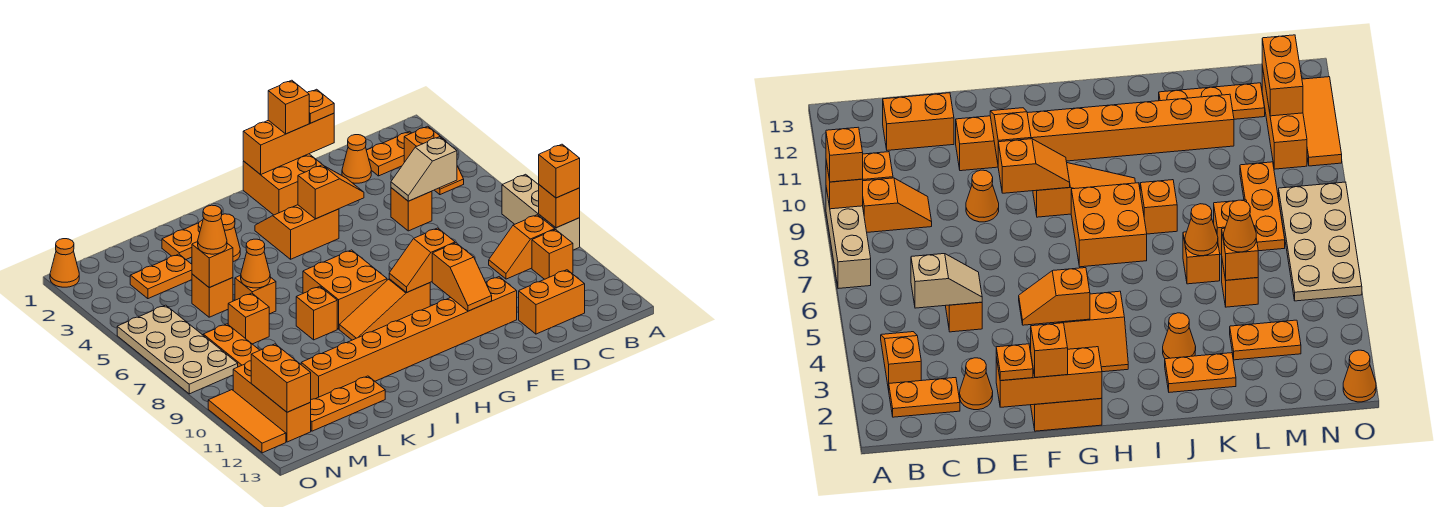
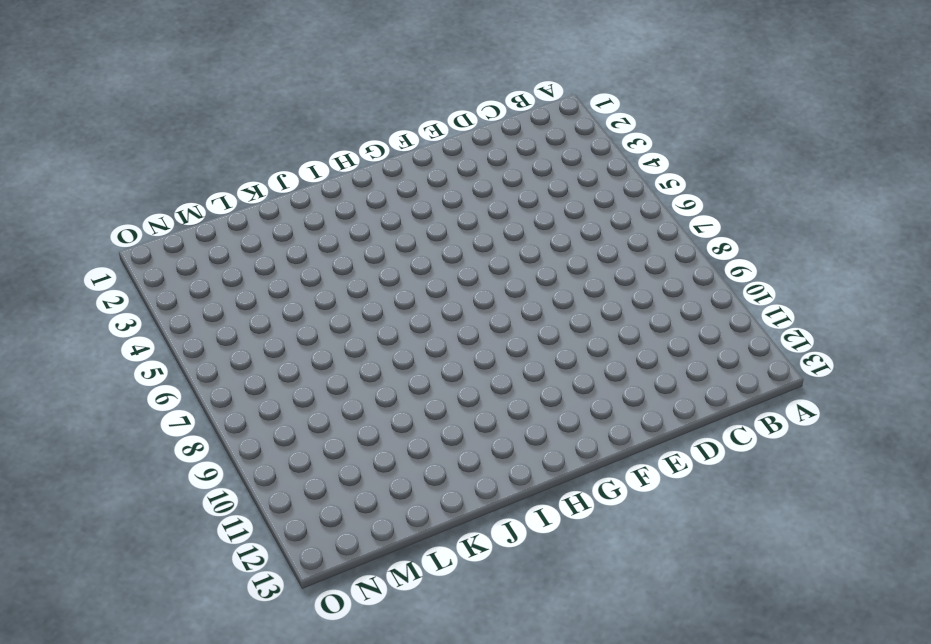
none -> tan 1x3 brick [502,174,580,250]
none -> orange 1x2 plate [366,131,411,176]
none -> orange 1x2 slope [404,126,464,195]
none -> orange 1x2 slope [489,215,555,279]

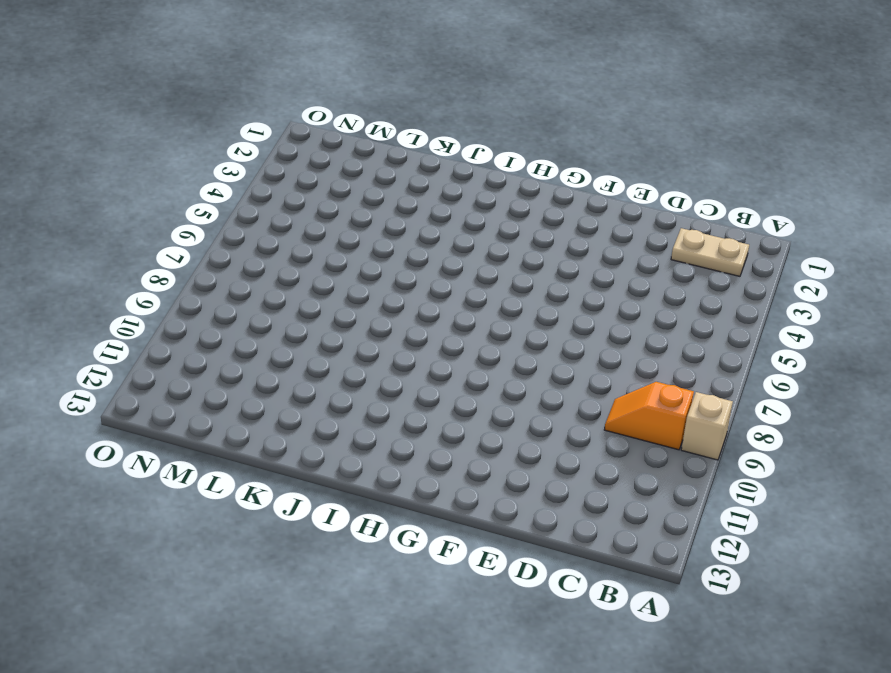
tan 1x1 brick [681,392,733,460] -> tan 1x3 brick [502,174,580,250]
tan 1x2 plate [671,228,749,276] -> orange 1x2 plate [366,131,411,176]
none -> orange 1x2 slope [404,126,464,195]
none -> orange 1x1 brick [532,230,573,279]
none -> orange 1x2 brick [519,270,585,334]
none -> orange 1x1 cone [342,135,371,183]

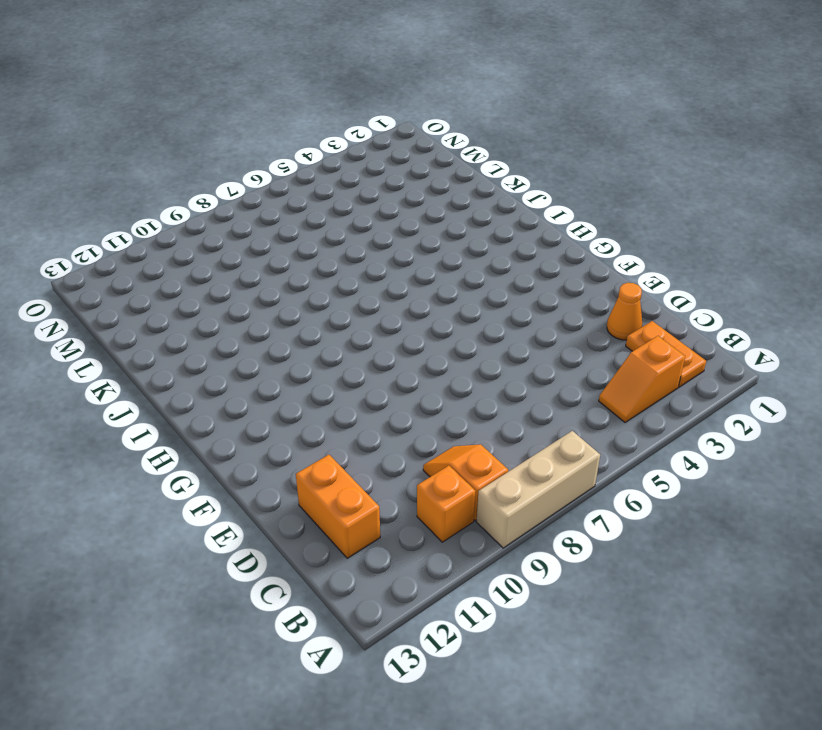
none -> orange 1x1 brick [391,188,432,231]
none -> orange 1x1 cone [966,170,999,222]
none -> orange 1x8 brick [301,277,517,399]
none -> orange 2x2 brick [243,154,322,215]

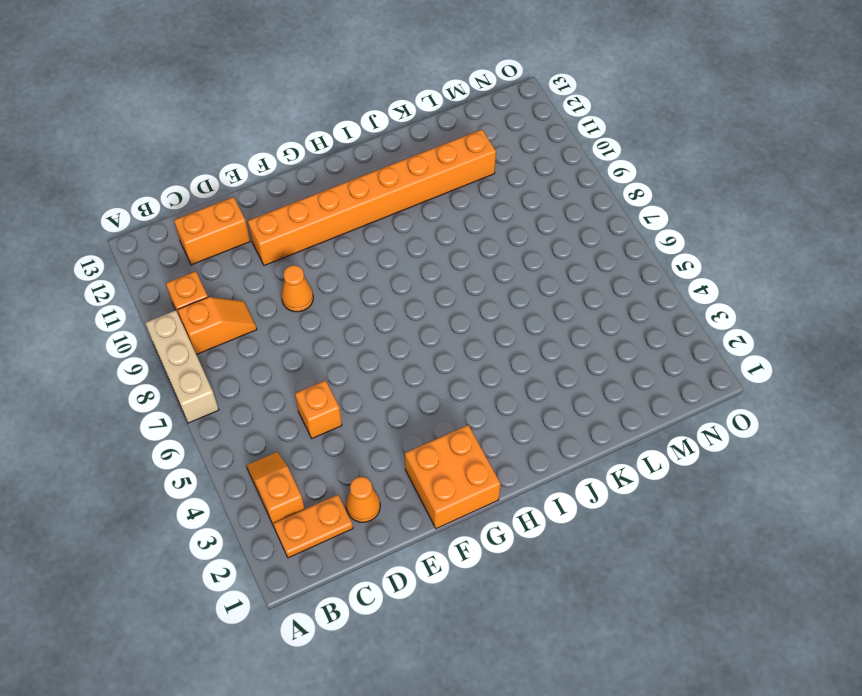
none -> orange 2x2 slope [255,205,339,259]
none -> orange 1x3 slope [339,279,430,340]
none -> orange 2x2 brick [303,250,387,329]
none -> orange 1x2 plate [162,220,203,259]

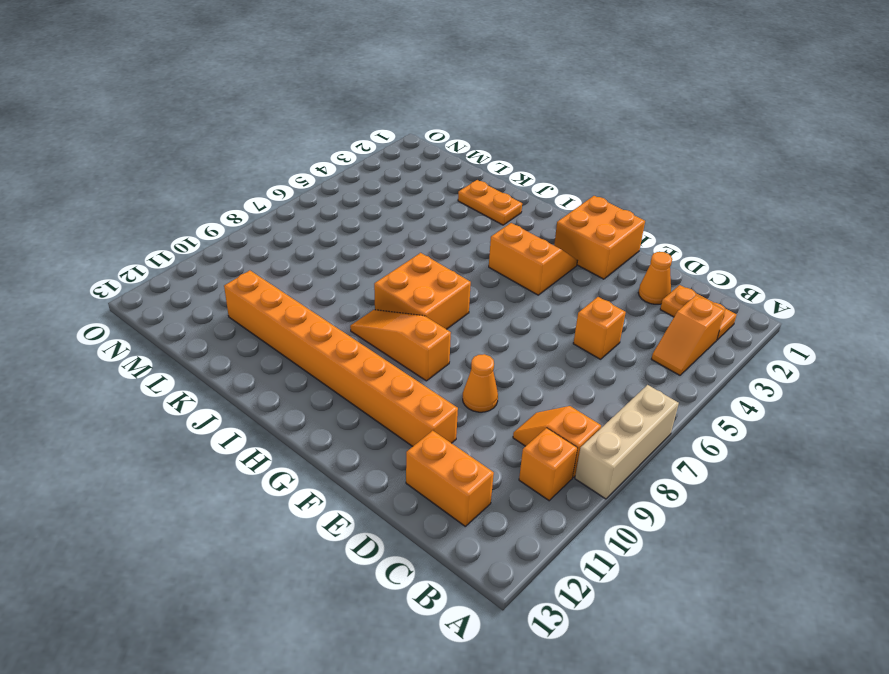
none -> orange 1x1 cone [221,214,240,262]
none -> orange 1x1 brick [296,286,337,340]
none -> orange 1x1 brick [235,275,276,314]
none -> orange 1x3 plate [311,376,385,431]

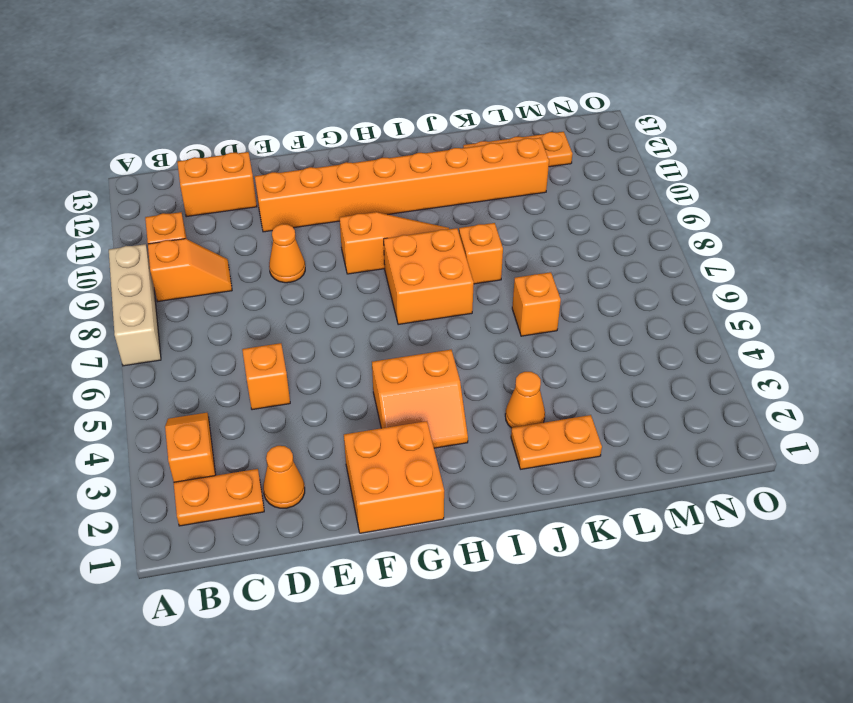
none -> orange 1x2 plate [130,254,192,299]
none -> orange 1x1 brick [192,274,233,317]
none -> orange 1x1 brick [228,293,269,344]
none -> orange 1x3 plate [203,324,260,367]

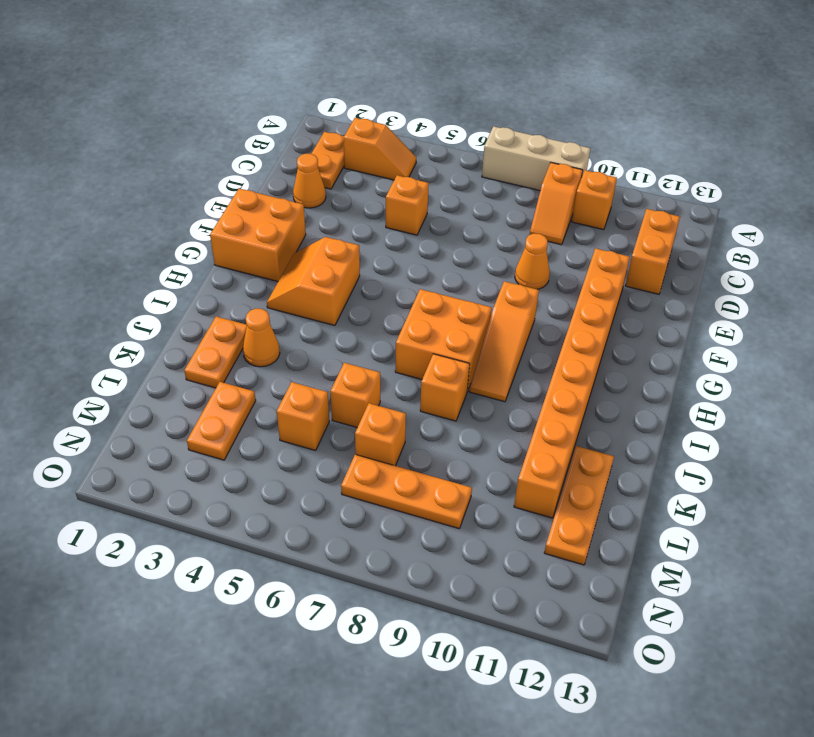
none -> tan 2x4 plate [117,305,238,394]
none -> orange 1x3 brick [233,361,311,442]
none -> orange 1x1 cone [50,239,79,287]
none -> orange 1x3 tile [208,390,286,453]

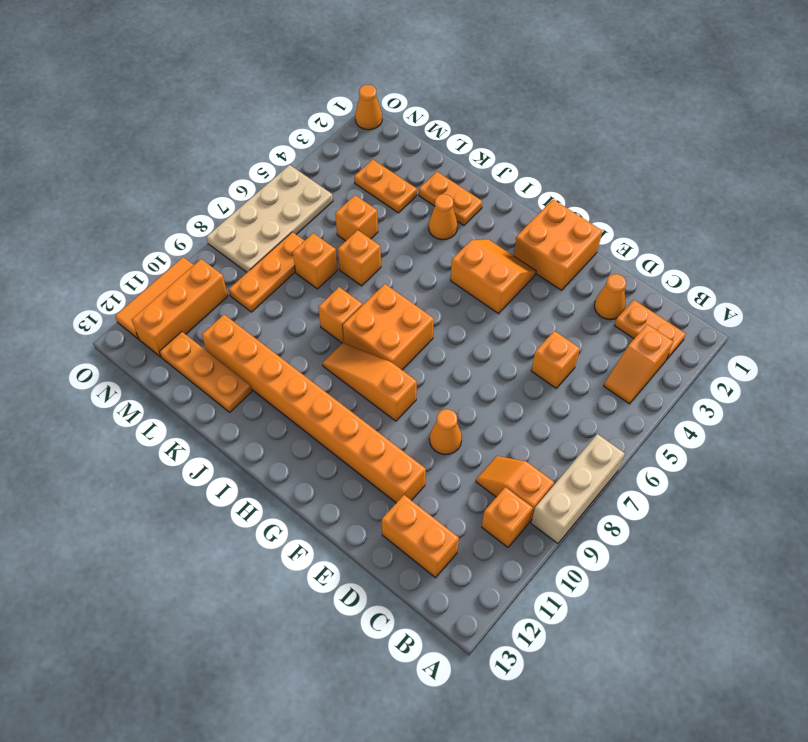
none -> orange 1x1 brick [539,185,580,228]
none -> tan 1x2 slope [391,137,457,201]
none -> orange 1x3 brick [243,113,334,175]
none -> orange 1x2 slope [298,165,364,219]

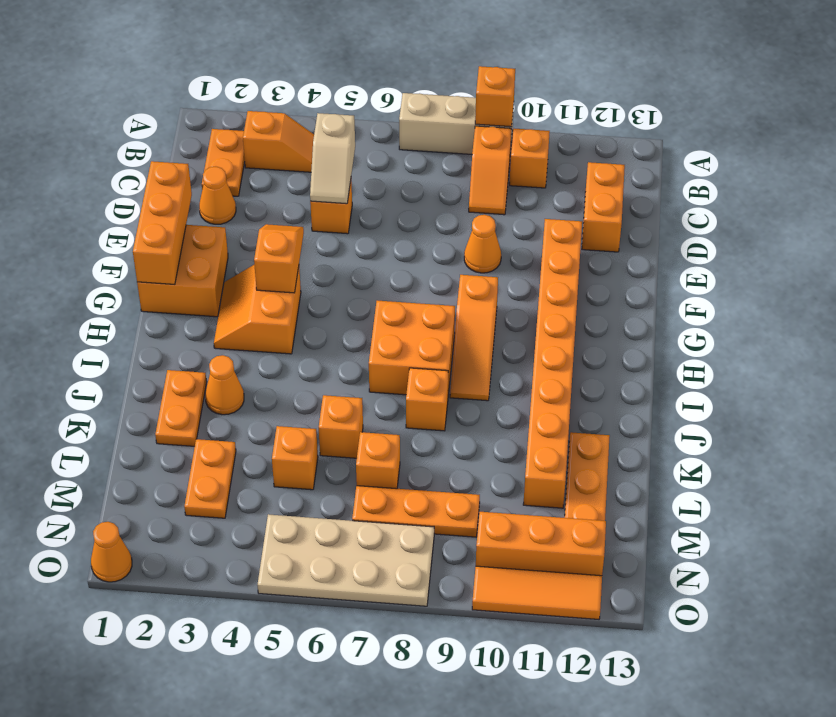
none -> orange 1x2 slope [389,228,455,292]
none -> orange 1x2 slope [432,243,492,311]
none -> orange 1x1 cone [241,239,270,288]
none -> orange 1x1 brick [192,242,233,288]

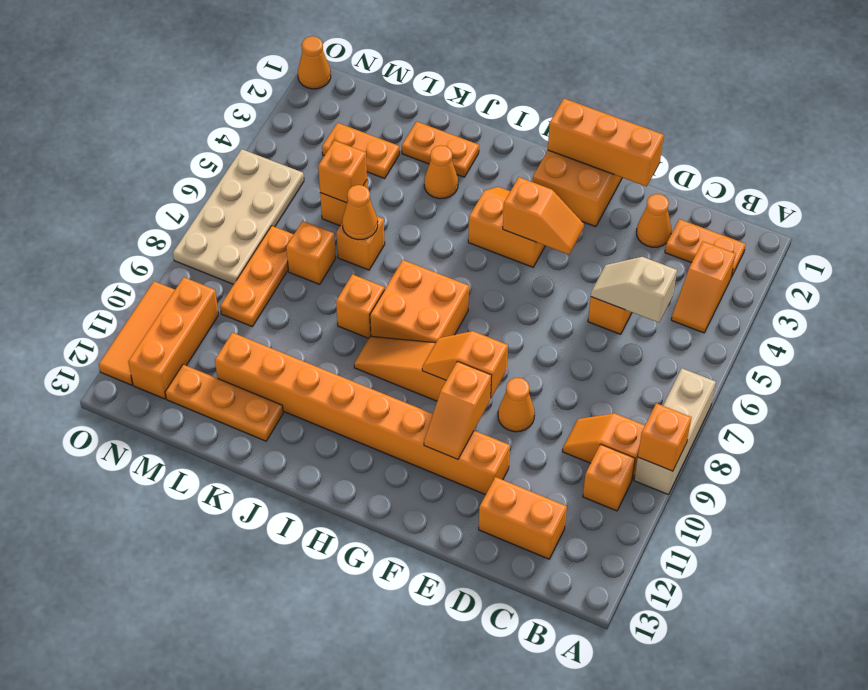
none -> orange 1x2 brick [251,344,311,412]
none -> orange 1x1 brick [539,144,580,198]
none -> orange 1x1 plate [307,89,334,123]
none -> orange 1x1 brick [268,80,309,134]

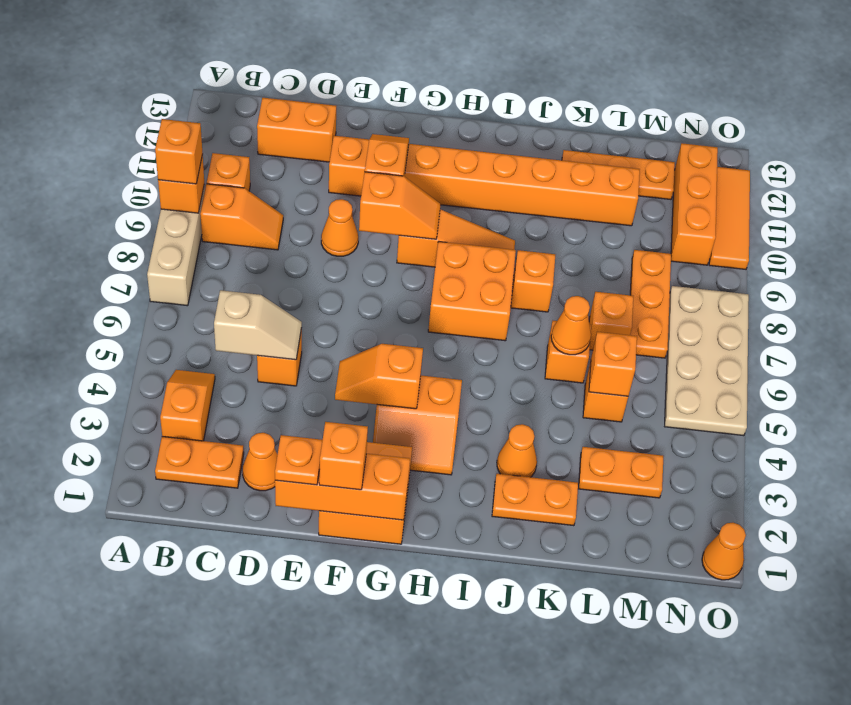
none -> orange 1x2 brick [251,344,311,412]
none -> orange 1x1 cone [198,205,227,254]

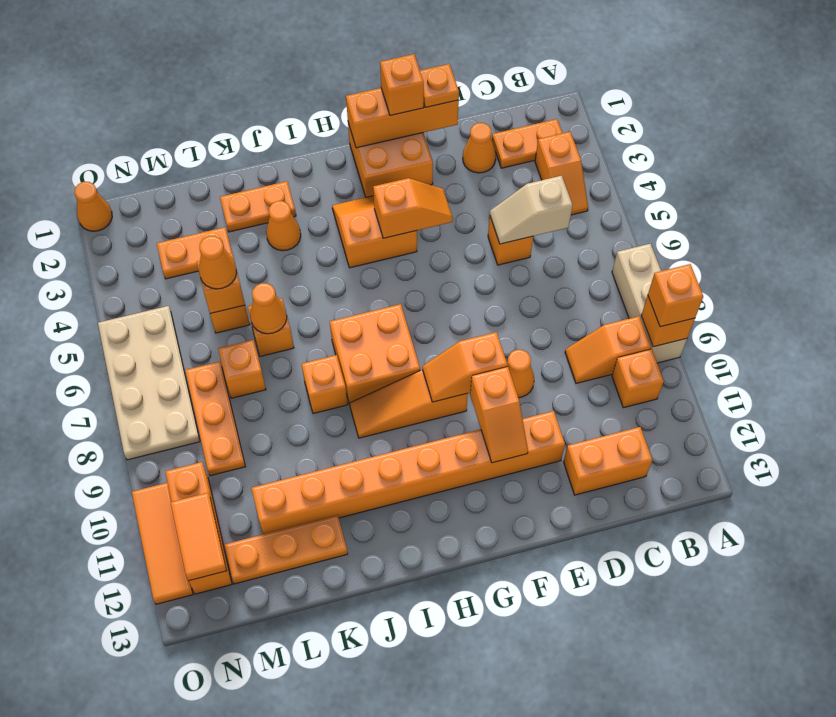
orange 1x2 tile [171,493,226,581] -> orange 1x2 brick [251,344,311,412]

